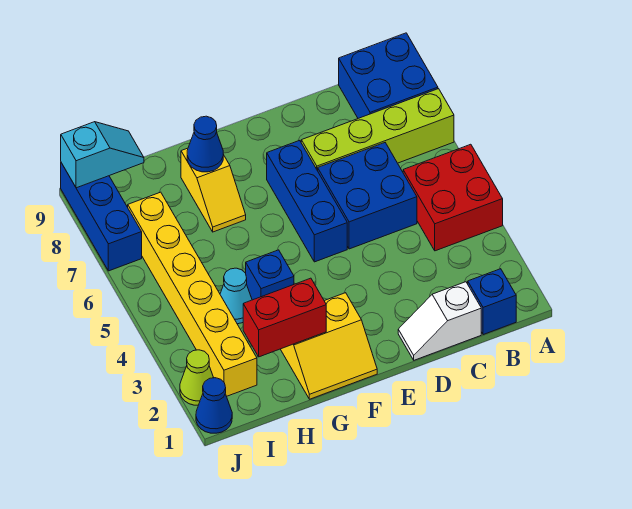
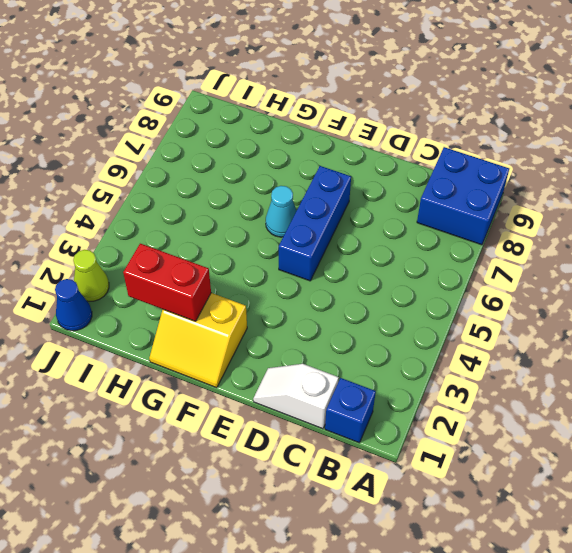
cyan 1x1 cone [266,186,297,237] -> cyan 1x1 cone moved to [220,268,252,324]
none -> red 2x2 brick [403,144,503,251]
none -> lime 1x4 brick [301,89,454,171]
none -> blue 2x2 brick [318,143,417,249]

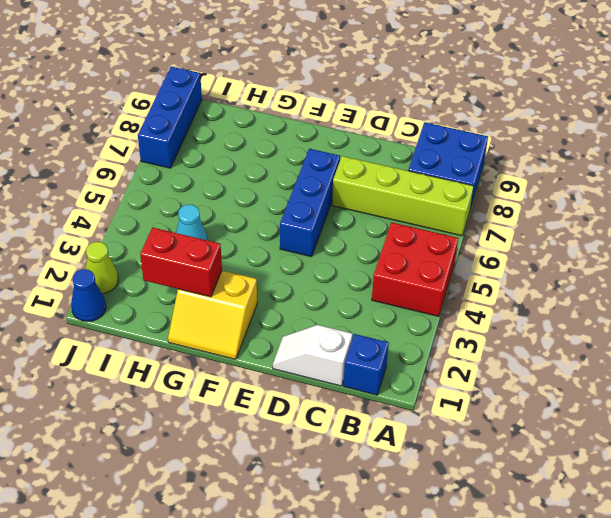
none -> blue 2x2 brick [318,143,417,249]
none -> blue 1x1 brick [246,250,294,300]
none -> yellow 1x2 slope [181,148,246,232]

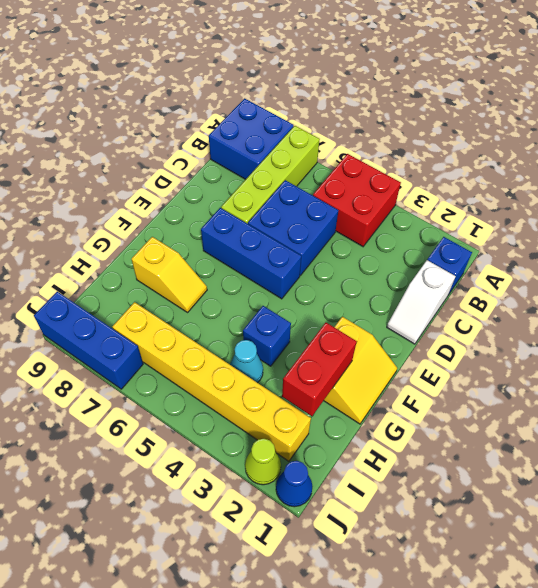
none -> blue 1x1 cone [187,116,223,172]
none -> cyan 1x2 slope [61,122,144,188]

